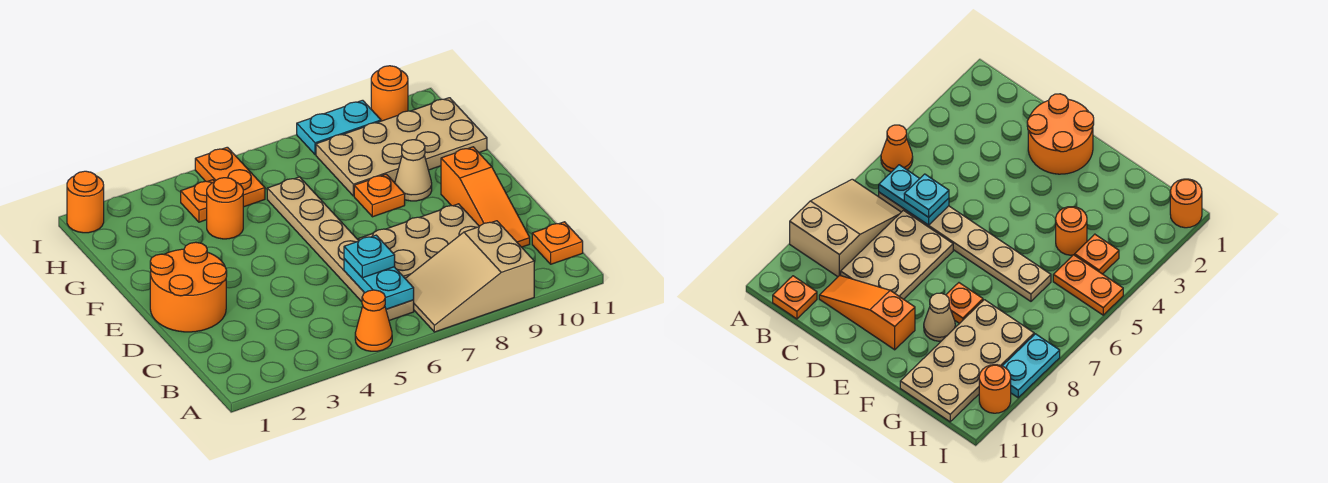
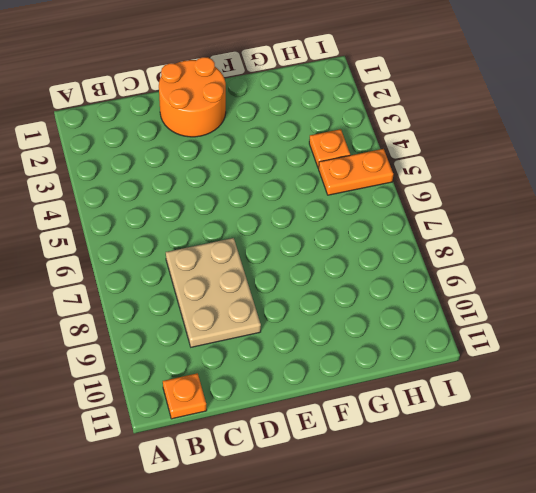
none -> orange 1x1 cone [355,290,392,351]
none -> tan 2x3 slope [405,221,534,332]
none -> tan 1x6 plate [267,177,414,320]

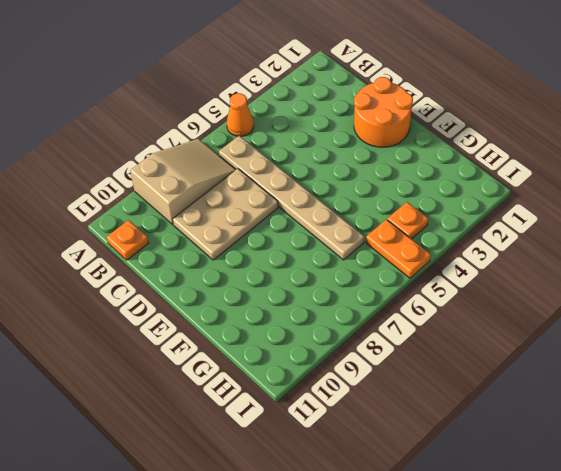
none -> orange 1x3 slope [441,147,530,247]
none -> orange 1x1 plate [354,174,405,217]
none -> tan 1x1 cone [395,140,432,201]

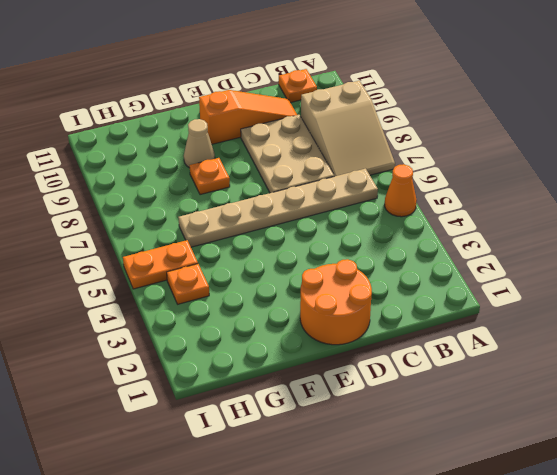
none -> orange 1x1 round brick [207,178,243,239]
none -> tan 2x4 plate [316,98,487,196]
none -> orange 1x1 round brick [67,171,104,233]

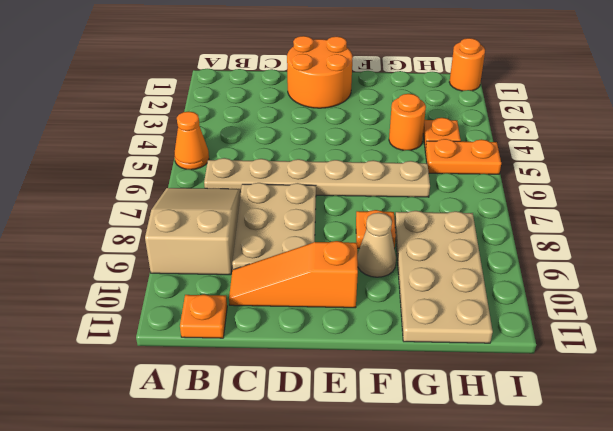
none -> cyan 1x2 plate [297,100,381,155]
none -> orange 1x1 round brick [371,66,408,121]
none -> cyan 1x2 plate [344,259,414,309]

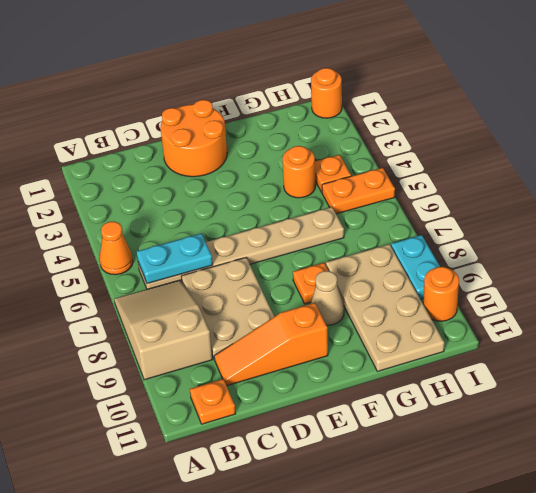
none -> cyan 1x1 plate [344,235,395,278]

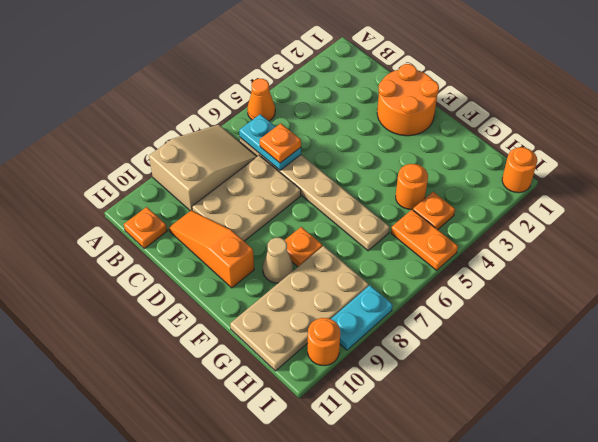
orange 1x1 plate [260,123,301,163] -> cyan 1x1 plate [344,235,395,278]

